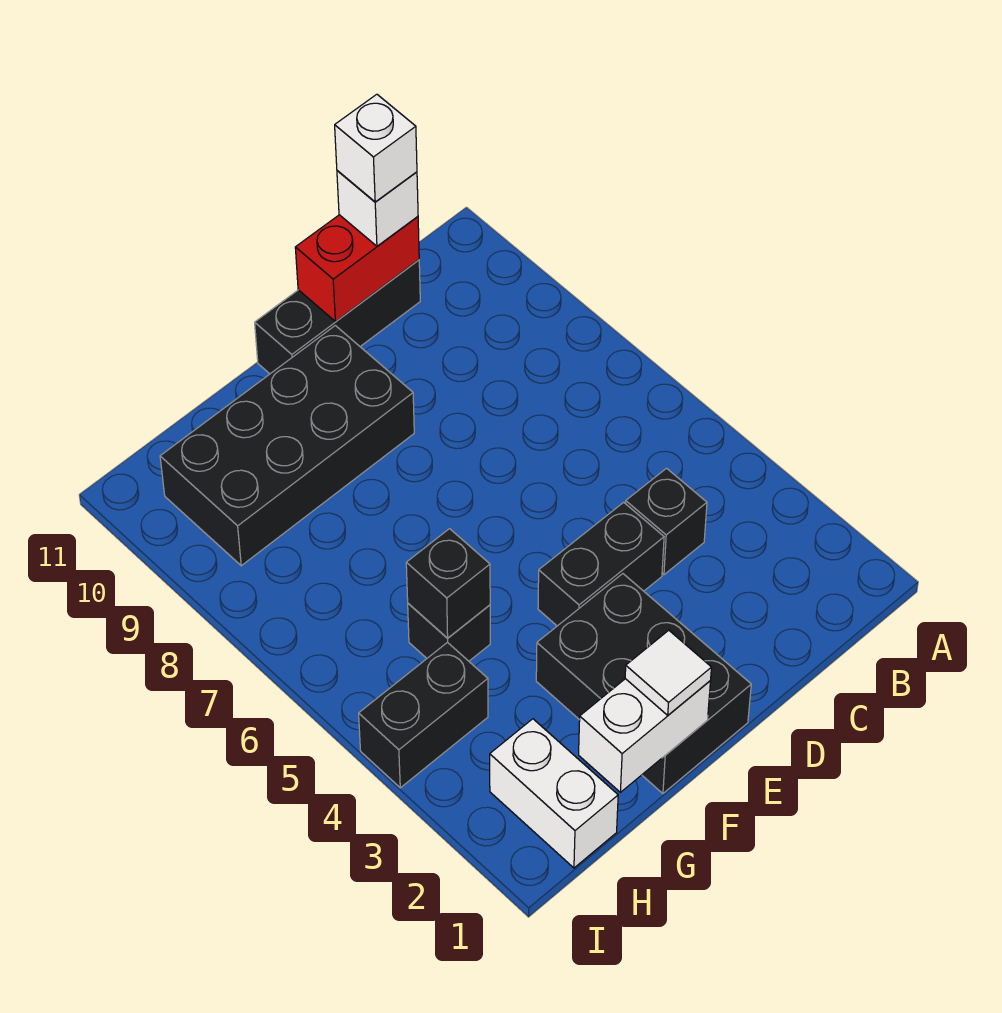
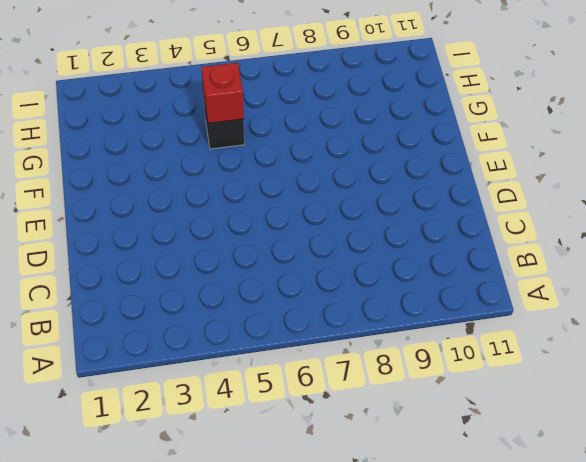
red 1x1 brick [201,63,244,123] -> black 1x1 brick [406,529,490,638]
none -> black 1x1 brick [626,468,707,575]
none -> black 1x3 brick [255,260,420,374]
none -> black 1x2 brick [538,502,664,626]

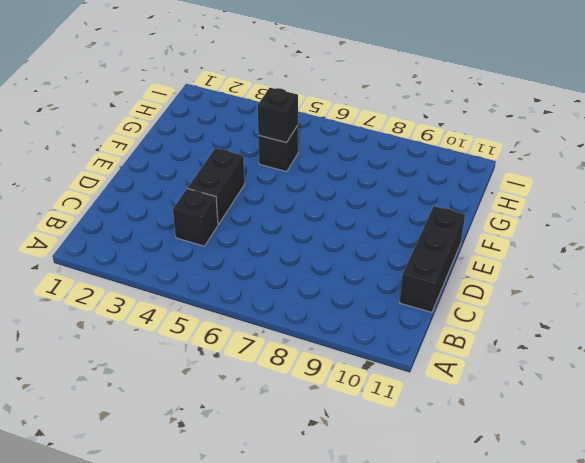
none -> black 2x3 brick [536,574,751,793]
none -> black 2x4 brick [160,326,414,566]
none -> white 1x2 brick [490,719,618,868]

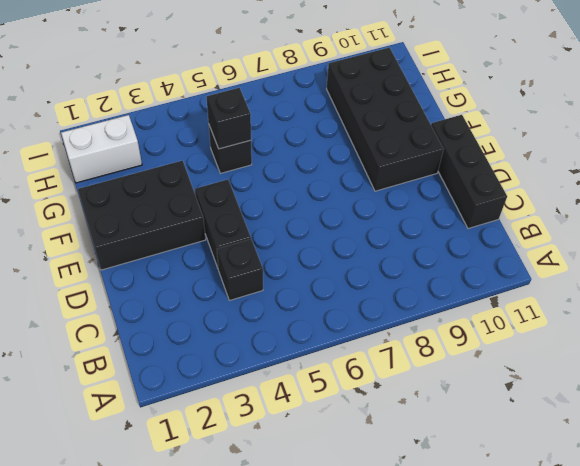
none -> black 1x2 brick [359,642,488,788]
none -> red 1x2 brick [295,215,419,322]
none -> white 1x2 brick [579,679,710,792]

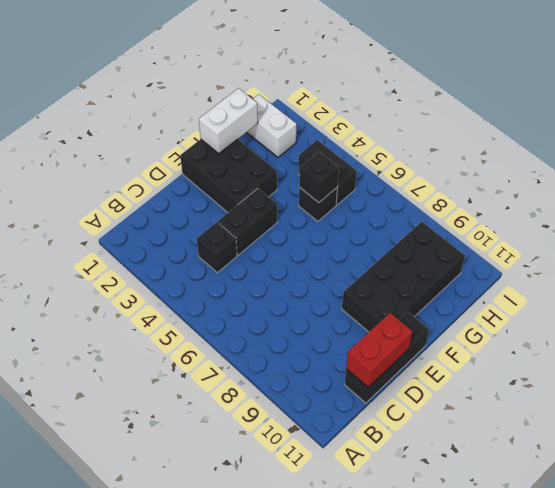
black 1x2 brick [298,140,357,205] -> black 1x2 brick turned to [359,642,488,788]
none -> white 1x1 brick [337,171,418,246]
none -> white 1x1 tile [625,630,712,715]
none -> white 1x1 brick [335,94,417,202]

